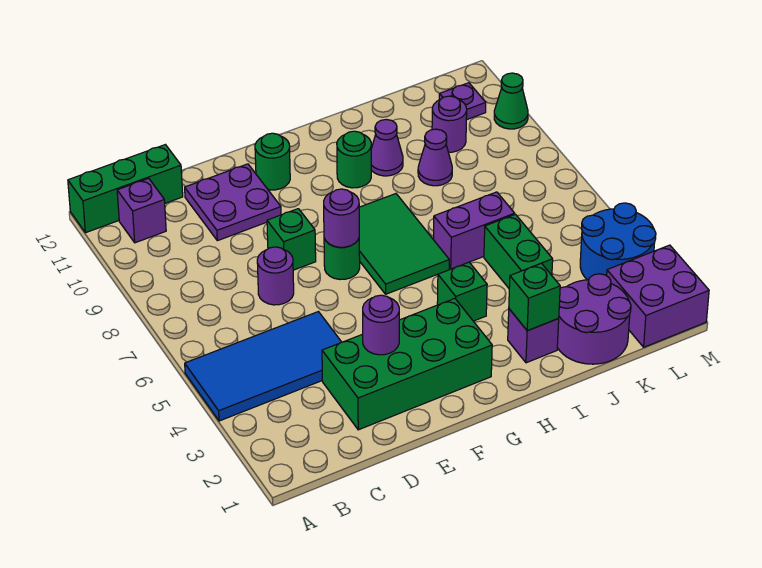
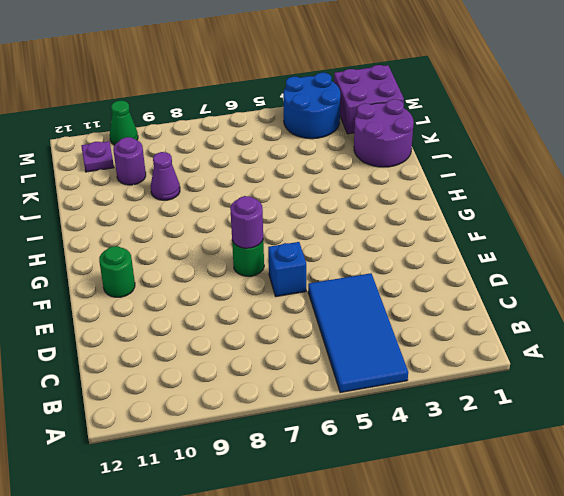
blue 1x1 brick [268,242,306,297] -> none
none -> green 1x3 brick [68,145,183,233]
none -> purple 1x1 brick [117,178,166,243]
none -> green 2x4 brick [322,298,492,430]

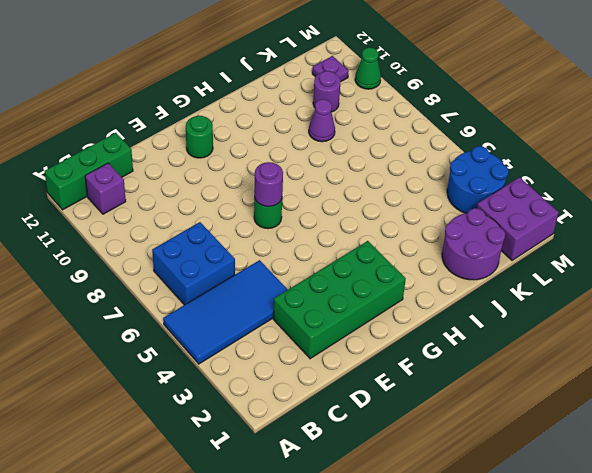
blue 2x2 brick [152,222,235,305] -> none
none -> purple 1x1 round brick [257,247,294,305]
none -> purple 2x2 plate [185,164,281,241]
none -> green 1x1 brick [267,209,316,270]

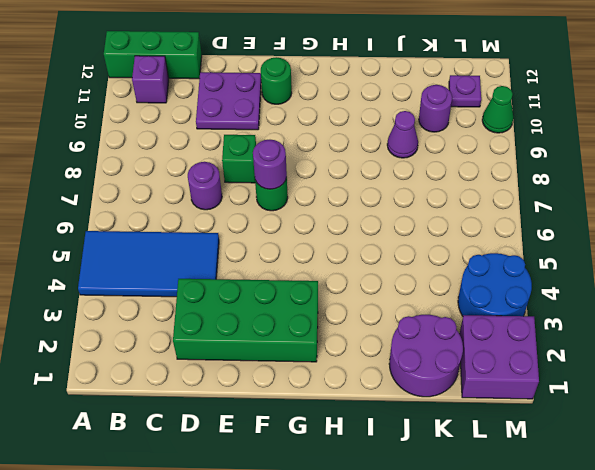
none -> green 2x3 tile [359,194,449,294]
none -> green 1x1 brick [437,262,487,321]
none -> green 1x1 round brick [337,131,371,188]

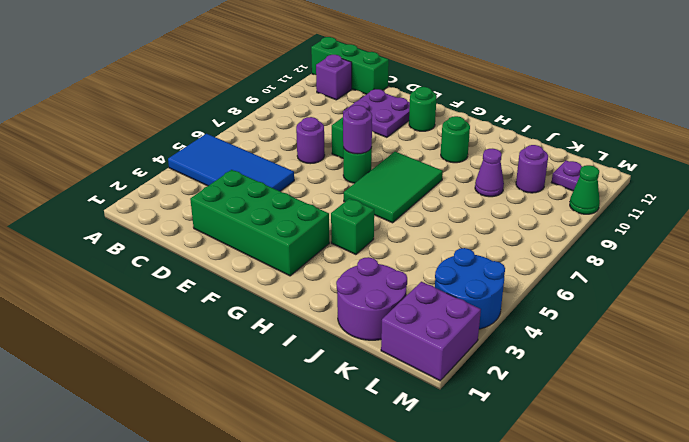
none -> purple 1x1 brick [508,309,559,363]
none -> purple 1x2 brick [434,192,515,269]
none -> purple 1x1 cone [371,119,403,176]

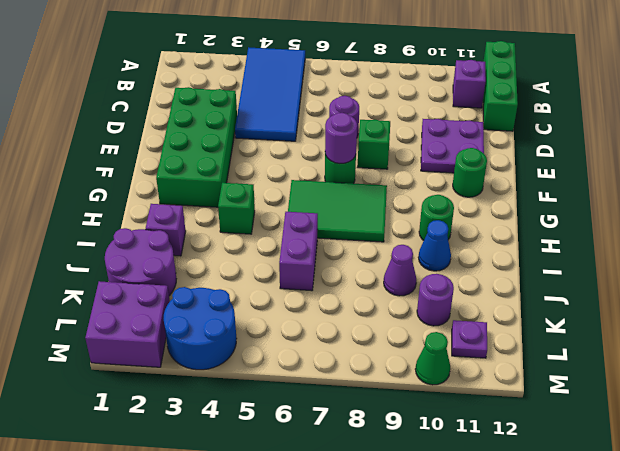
blue 1x1 cone [418,220,451,271] -> purple 1x1 cone [371,119,403,176]
none -> green 1x2 brick [484,214,553,288]
none -> purple 1x1 round brick [363,295,399,355]
none -> green 1x1 brick [509,263,560,331]

